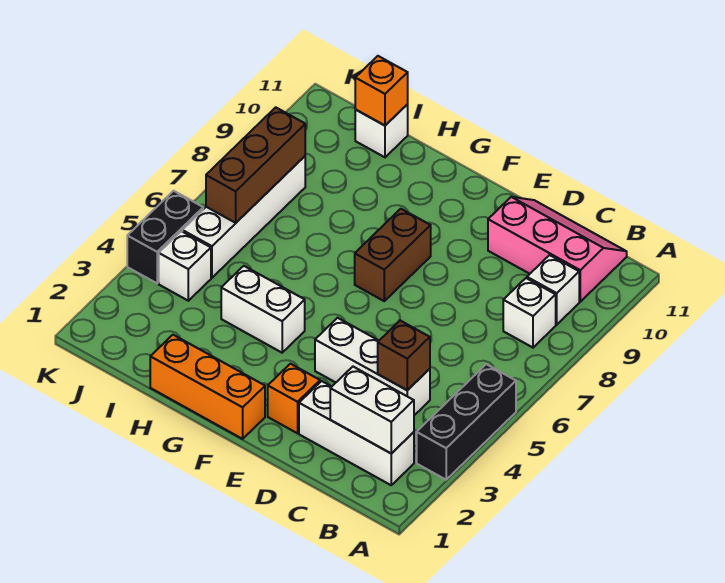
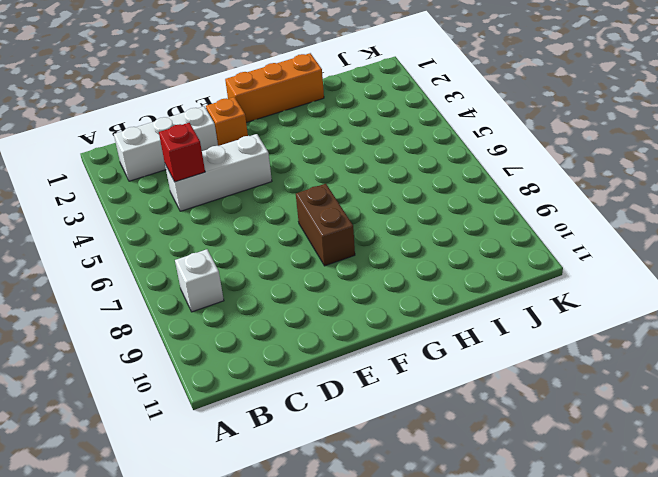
red 1x1 brick [159,123,205,182] -> brown 1x1 brick [378,321,430,390]
none -> black 1x3 brick [417,364,516,480]
none -> white 1x1 brick [527,255,579,325]
none -> pink 2x3 slope [488,197,627,302]

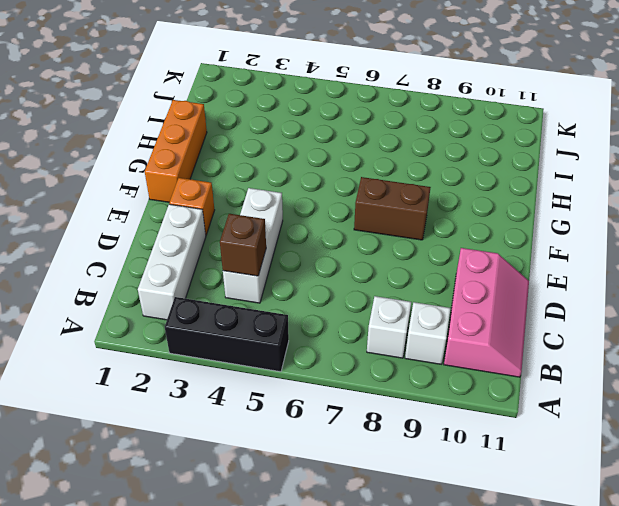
none -> white 1x2 brick [221,266,305,353]
none -> white 1x1 brick [355,104,408,157]
none -> white 1x1 brick [159,231,211,301]

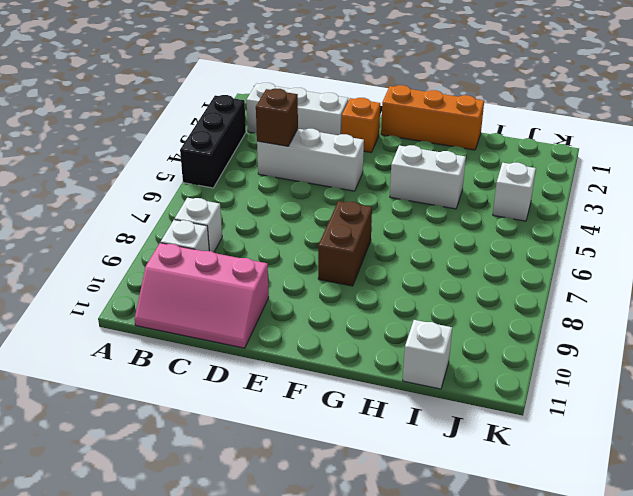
none -> white 1x4 brick [182,156,305,278]
none -> black 1x2 brick [127,191,203,283]
none -> white 1x2 brick [330,367,414,454]

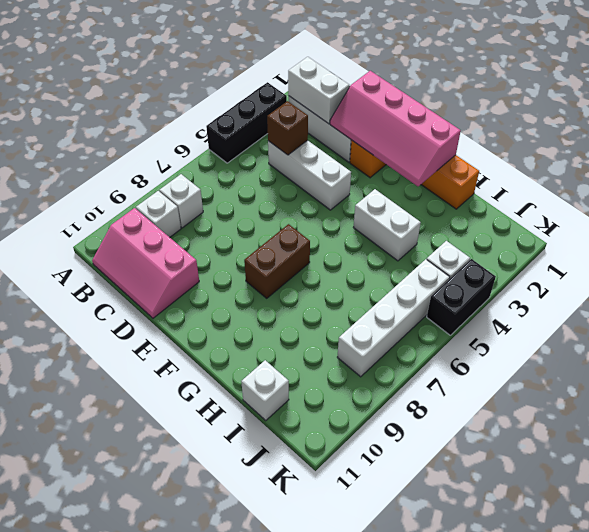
pink 2x4 slope [330,71,461,186] -> none
none -> orange 1x1 brick [355,56,408,125]
none -> brown 1x3 brick [206,107,305,223]

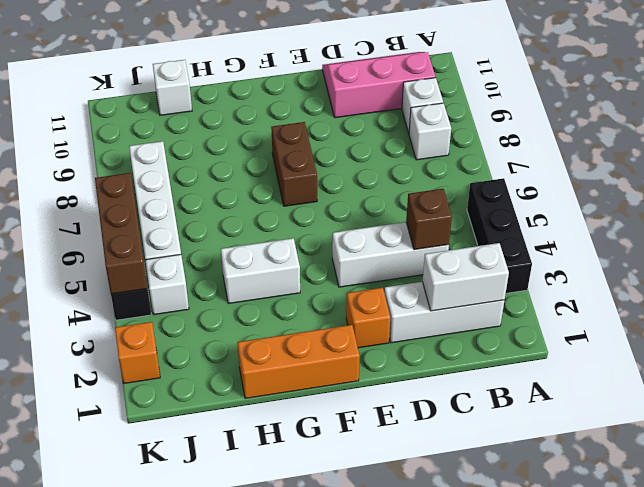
orange 1x1 brick [115,322,160,383] -> orange 1x1 brick moved to [355,56,408,125]
brown 1x3 brick [95,173,147,294] -> brown 1x3 brick moved to [206,107,305,223]

